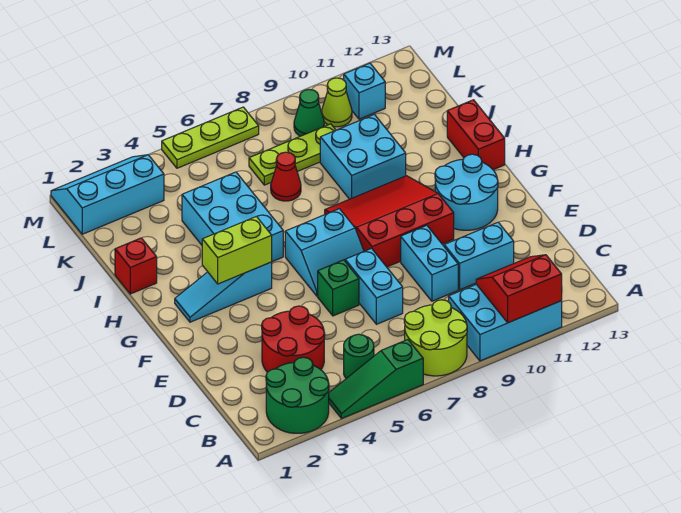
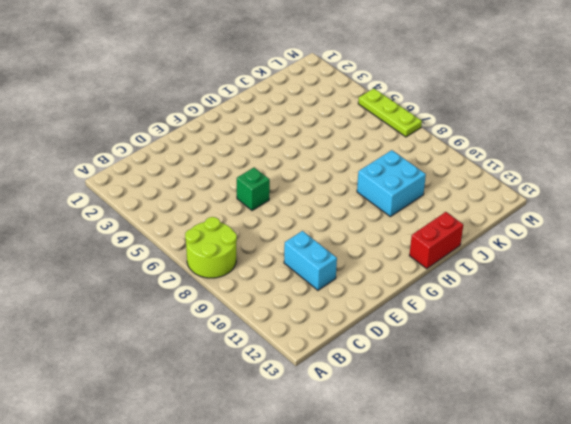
none -> green 2x2 round brick [266,357,329,433]
none -> green 1x3 slope [329,340,423,419]
none -> cyan 2x3 brick [449,284,562,361]

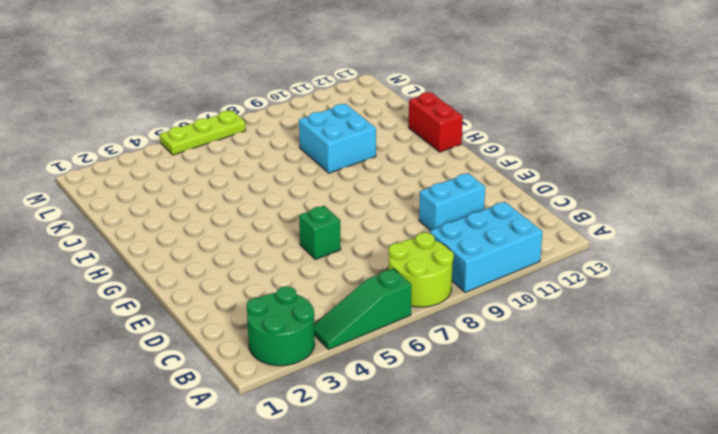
none -> green 1x1 round brick [344,334,374,378]
none -> red 2x2 round brick [262,306,325,372]
none -> cyan 1x2 brick [345,248,403,324]

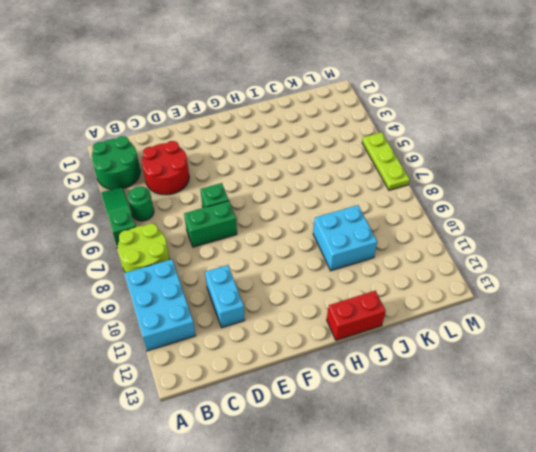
green 1x2 brick [184,201,237,247] -> cyan 1x2 brick [345,248,403,324]
none -> cyan 1x2 brick [401,225,458,301]
none -> cyan 2x2 slope [285,209,364,296]
none -> red 3x3 slope [325,176,454,267]

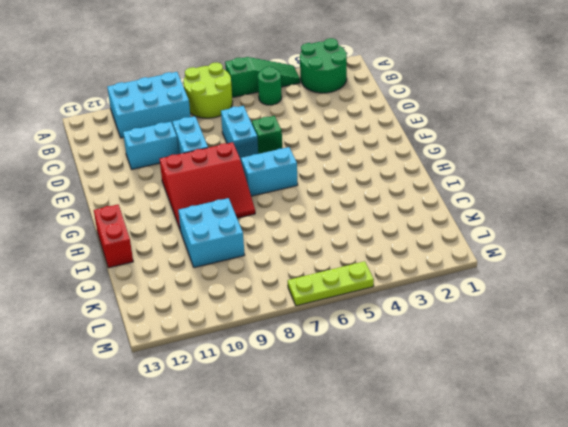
none -> red 2x2 round brick [262,306,325,372]
none -> cyan 2x2 round brick [435,154,498,230]
none -> cyan 1x3 slope [175,262,272,322]

